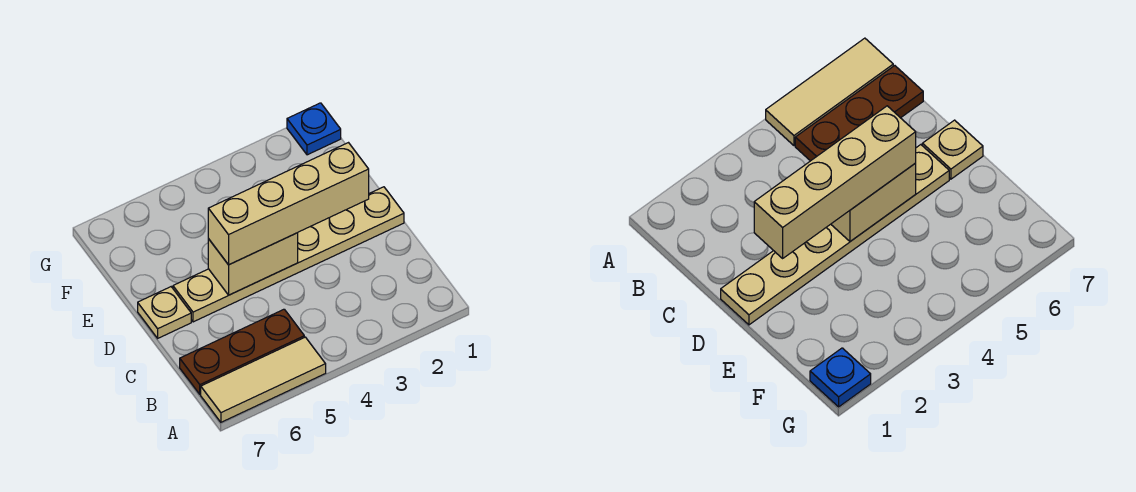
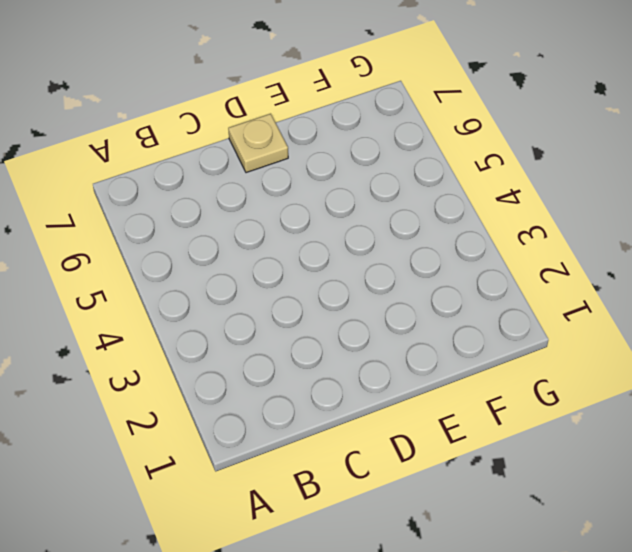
none -> tan 1x3 tile [201,337,326,422]
none -> brown 1x3 plate [180,309,304,394]

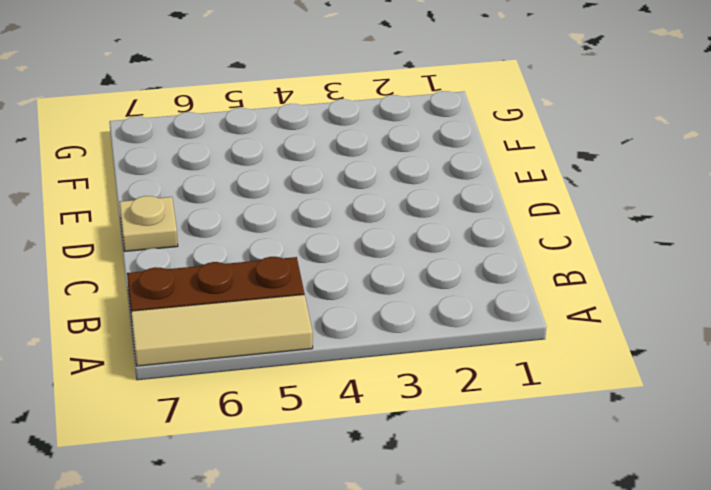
none -> tan 1x6 plate [173,187,404,322]
none -> blue 1x1 plate [287,103,341,155]

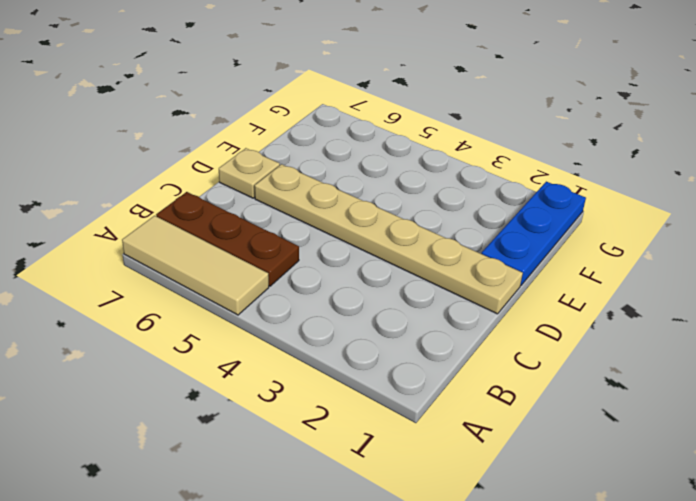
blue 1x3 plate [481,182,586,286] -> blue 1x1 plate [287,103,341,155]
none -> tan 1x2 brick [208,233,298,295]
none -> tan 1x4 brick [208,143,369,265]

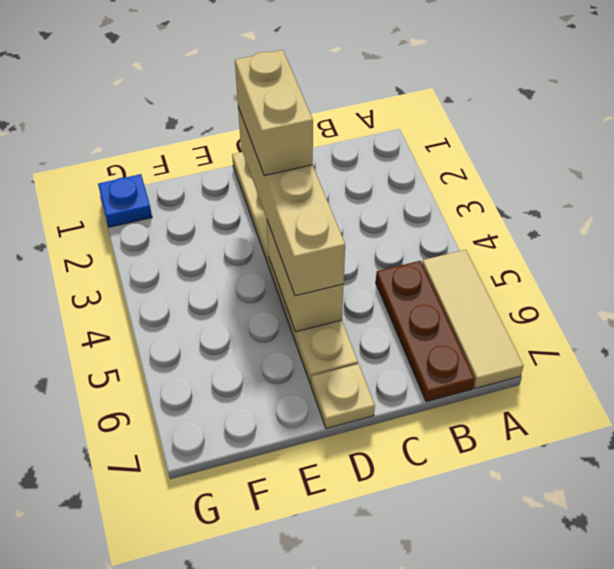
tan 1x2 brick [235,50,313,176] -> none

